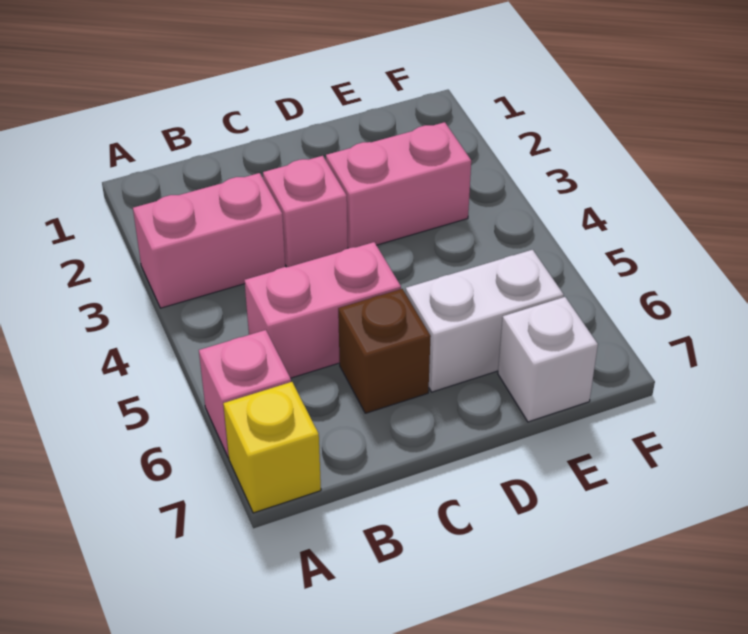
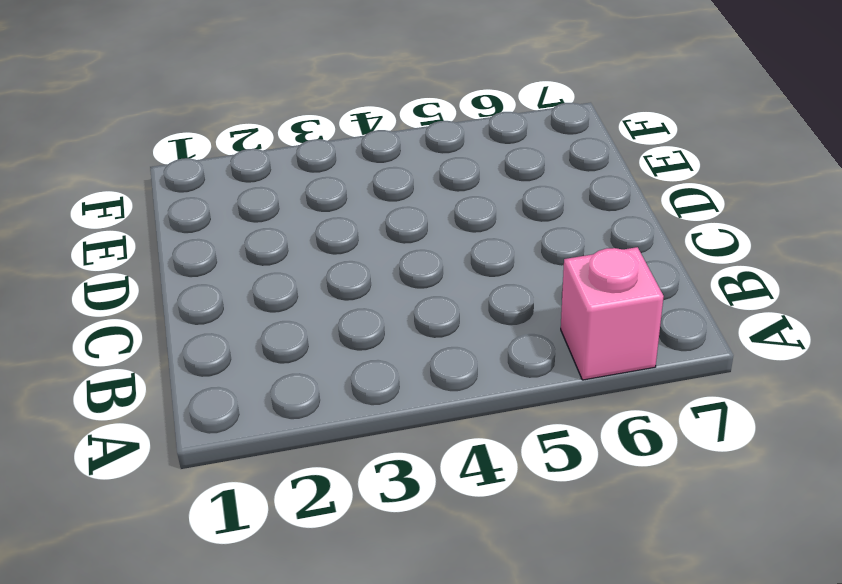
none -> pink 1x2 brick [133,173,285,308]
none -> yellow 1x1 brick [223,382,321,513]

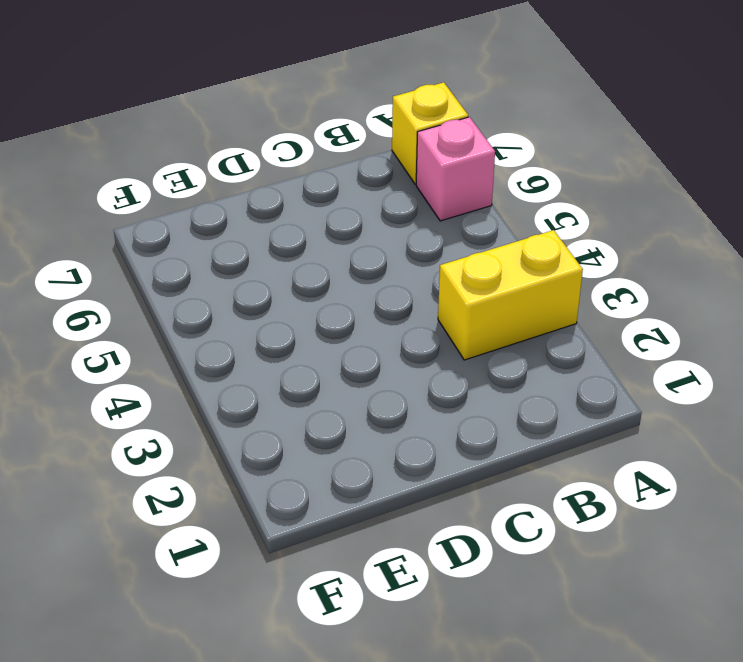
yellow 1x2 brick [438,230,583,360] -> pink 1x2 brick [133,173,285,308]
none -> pink 1x2 brick [244,242,401,378]
none -> pink 1x1 brick [263,156,348,267]

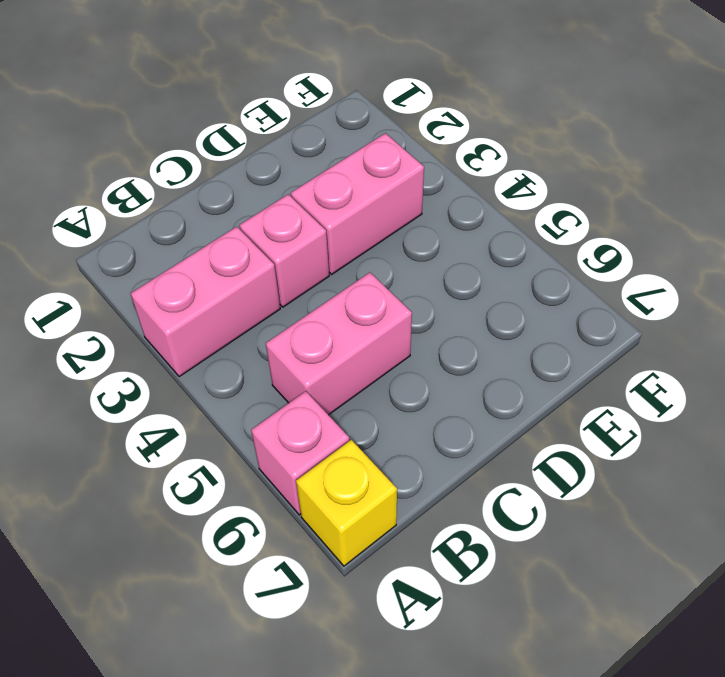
none -> brown 1x1 brick [338,289,431,413]
none -> white 1x2 brick [406,250,564,392]

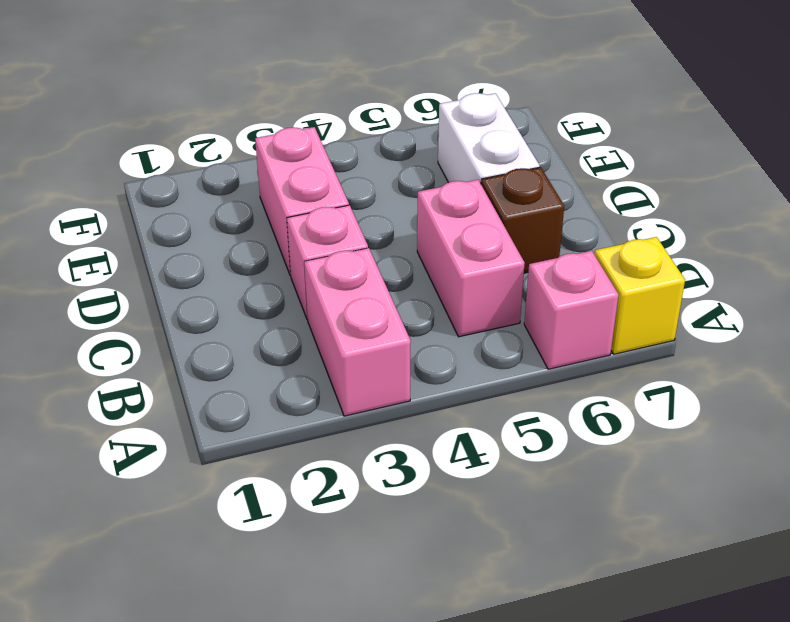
none -> white 1x1 brick [498,297,598,422]

